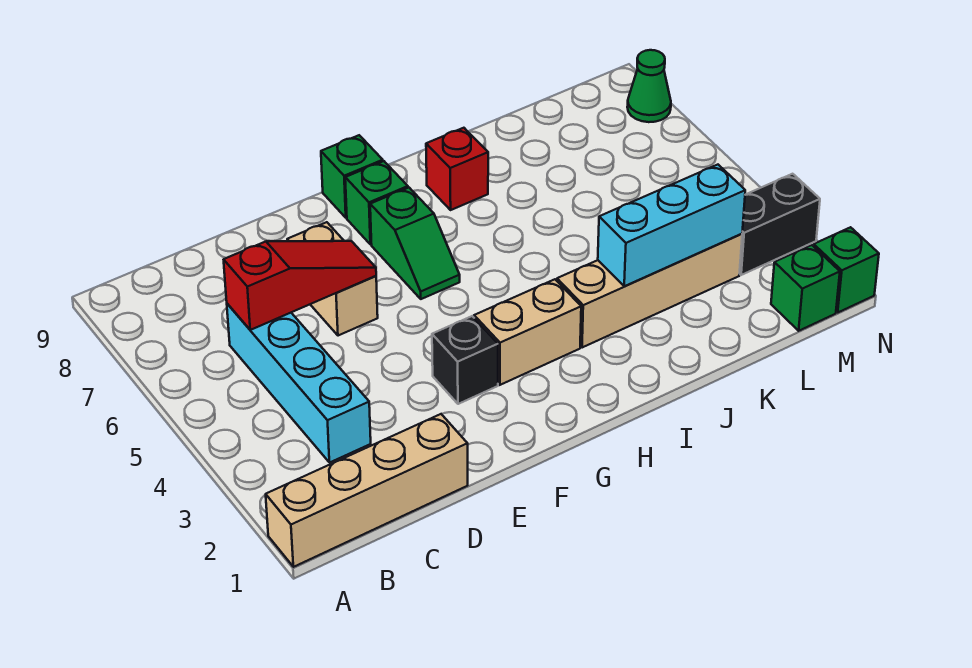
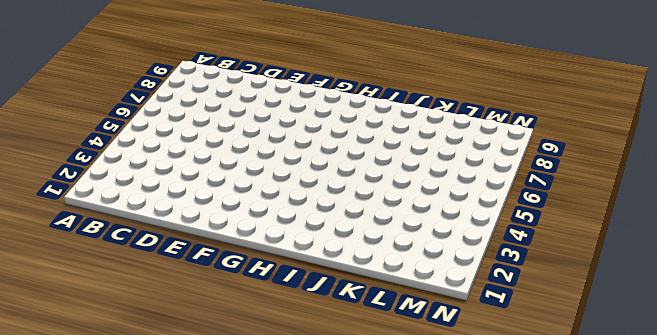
none -> tan 1x4 brick [266,414,468,567]
none -> cyan 1x4 brick [227,304,371,463]
none -> tan 1x2 brick [287,222,378,336]

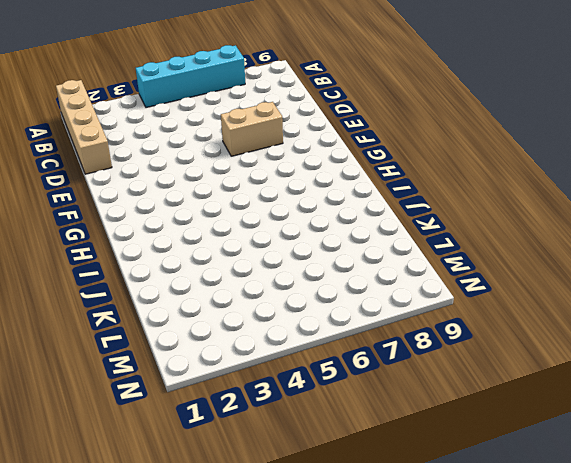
cyan 1x4 brick [136,45,245,108] -> cyan 1x4 brick moved to [227,304,371,463]
none -> black 1x1 brick [432,316,498,404]
none -> tan 1x2 brick [474,279,581,385]
none -> green 1x2 slope [370,188,460,299]

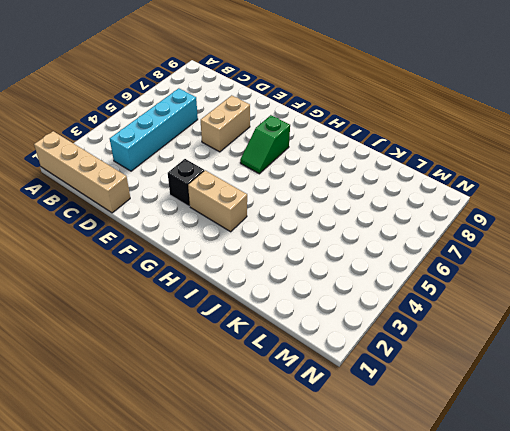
none -> green 1x1 brick [345,161,408,244]
none -> green 1x1 brick [321,135,383,218]
none -> tan 1x4 brick [557,234,742,348]

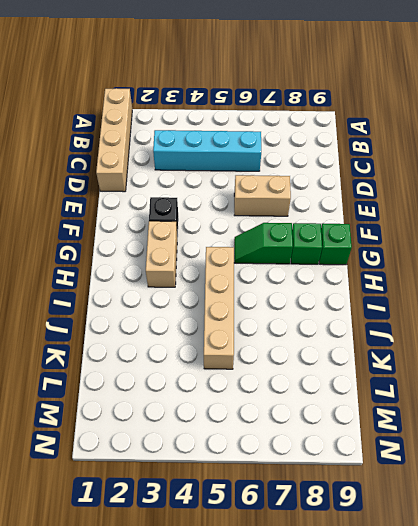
tan 1x4 brick [204,247,234,369] -> tan 1x4 brick moved to [557,234,742,348]
none -> red 1x1 brick [426,128,488,210]
none -> green 1x1 brick [771,245,840,331]
none -> black 1x2 brick [739,174,820,275]

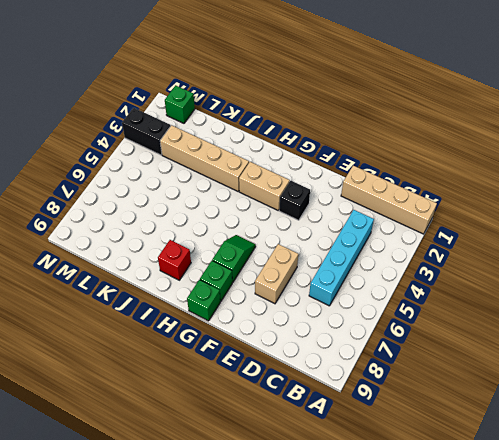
none -> green 1x1 brick [814,227,879,312]
none -> green 1x1 cone [627,50,671,122]
none -> red 1x3 slope [224,241,376,330]

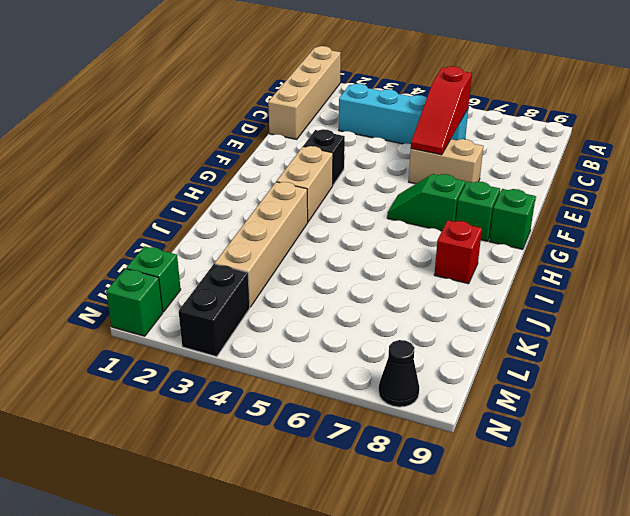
black 1x1 cone [379,340,419,407] -> green 1x1 cone [627,50,671,122]
none -> cyan 1x3 brick [598,165,745,286]

